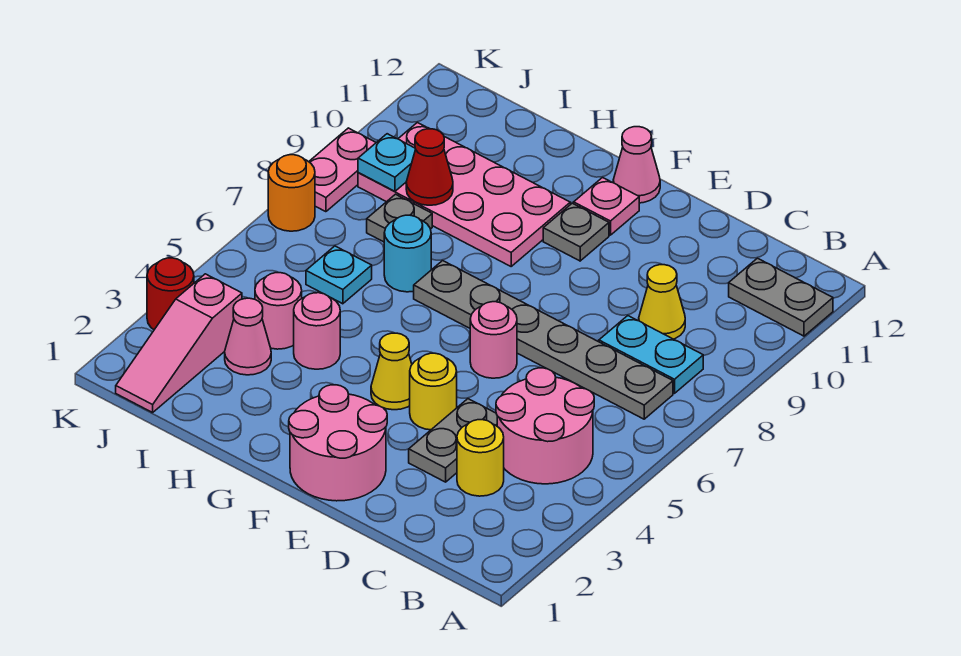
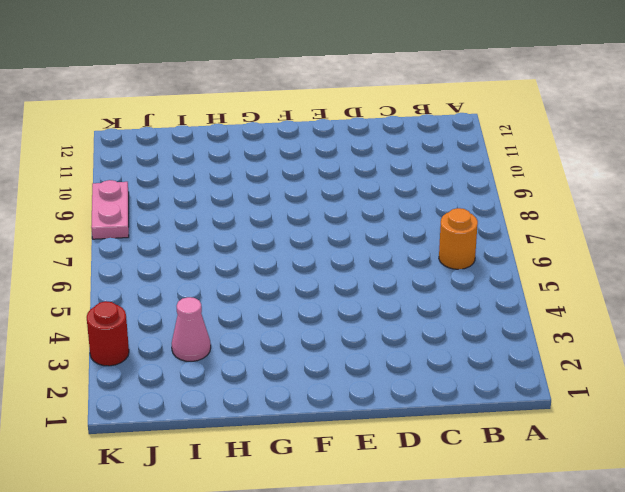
orange 1x1 round brick [439,208,478,269] -> orange 1x1 round brick moved to [268,155,315,231]
none -> grey 1x2 plate [729,258,833,336]
none -> pink 2x2 round brick [496,368,594,484]
none -> grey 1x6 plate [414,261,673,419]

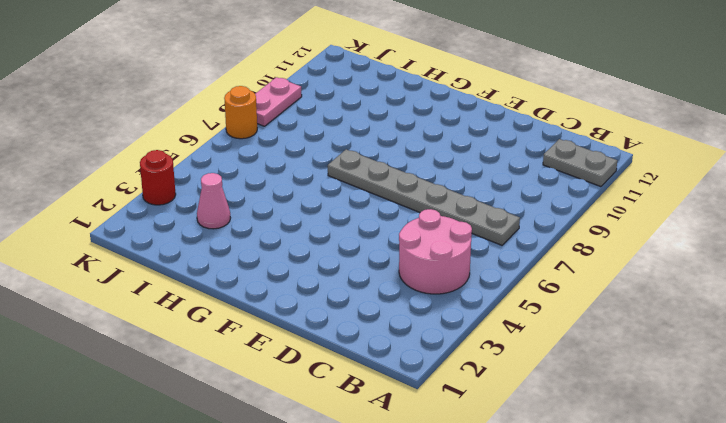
none -> cyan 1x2 plate [599,316,703,393]
none -> yellow 1x1 round brick [457,420,504,496]
none -> yellow 1x1 cone [639,265,685,339]

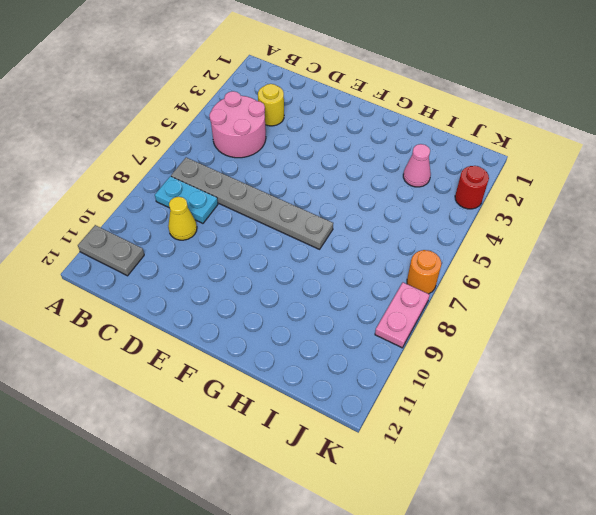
none -> grey 1x2 plate [409,399,497,482]
none -> pink 2x2 round brick [289,385,387,501]
none -> yellow 1x1 round brick [410,353,457,430]

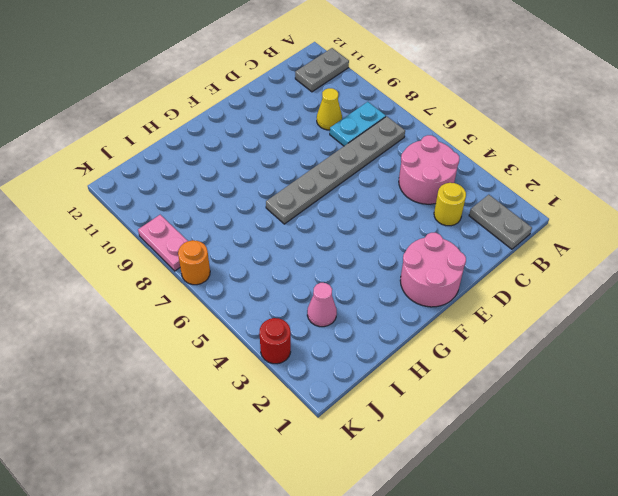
grey 1x2 plate [469,195,532,249] -> grey 1x2 plate moved to [409,399,497,482]
none -> yellow 1x1 round brick [410,353,457,430]
none -> pink 1x1 round brick [470,302,517,378]
none -> yellow 1x1 cone [371,333,412,410]

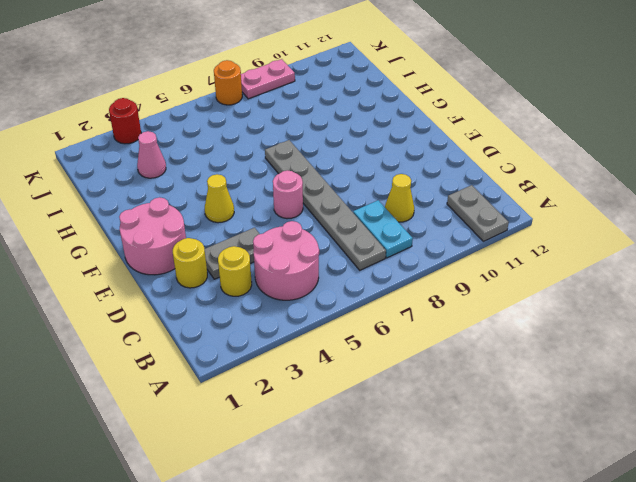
yellow 1x1 round brick [173,238,207,288] -> yellow 1x1 round brick moved to [410,353,457,430]
none -> grey 1x1 plate [543,203,609,261]
none -> pink 1x1 plate [574,178,639,235]
none -> pink 1x1 cone [613,127,660,203]

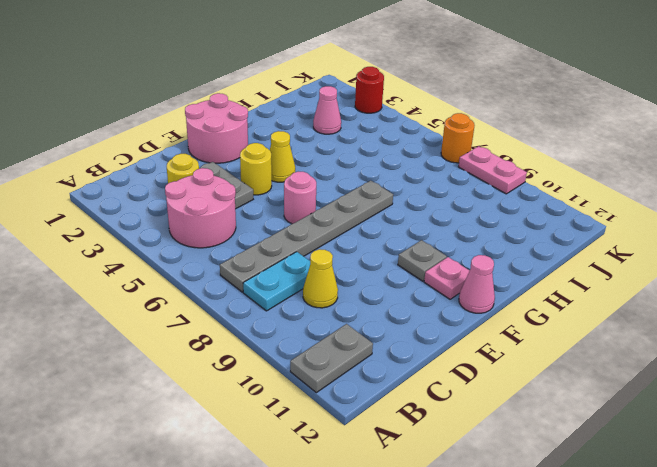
none -> pink 2x4 plate [358,122,570,266]
none -> pink 1x1 round brick [294,293,340,369]
none -> cyan 1x1 round brick [384,215,431,292]

